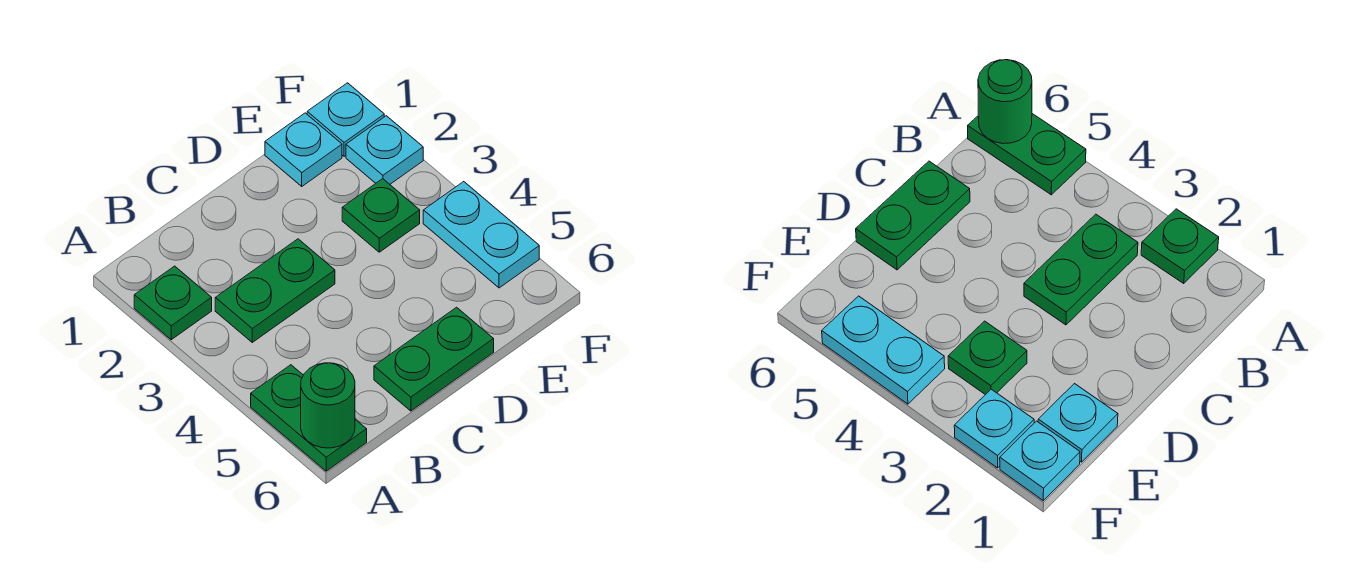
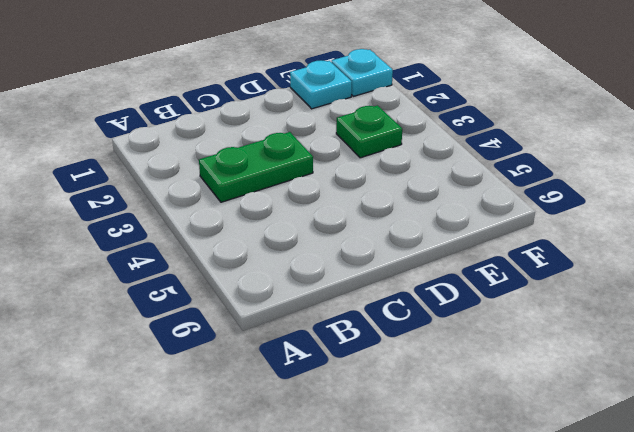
none -> green 1x1 plate [134,266,212,340]
none -> green 1x2 plate [251,365,367,471]

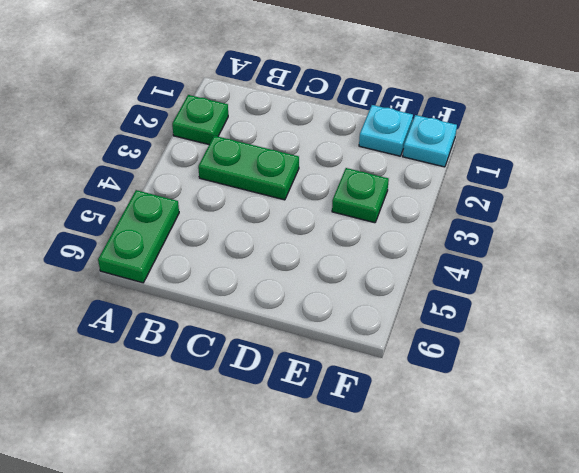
none -> green 1x2 plate [374,307,494,411]
none -> cyan 1x1 plate [346,116,423,184]

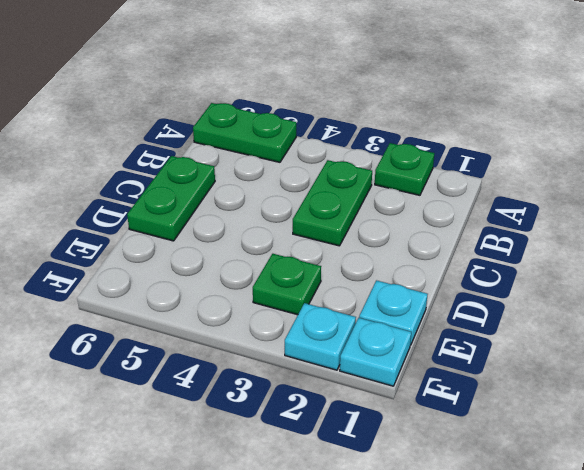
none -> cyan 1x2 plate [423,182,539,288]
none -> green 1x1 round brick [301,363,355,448]

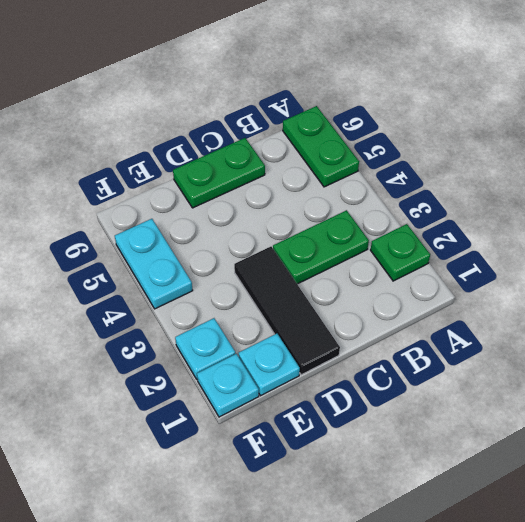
black 1x3 tile [234,247,340,375] -> none
none -> green 1x1 plate [342,179,420,252]
none -> green 1x1 round brick [301,363,355,448]

